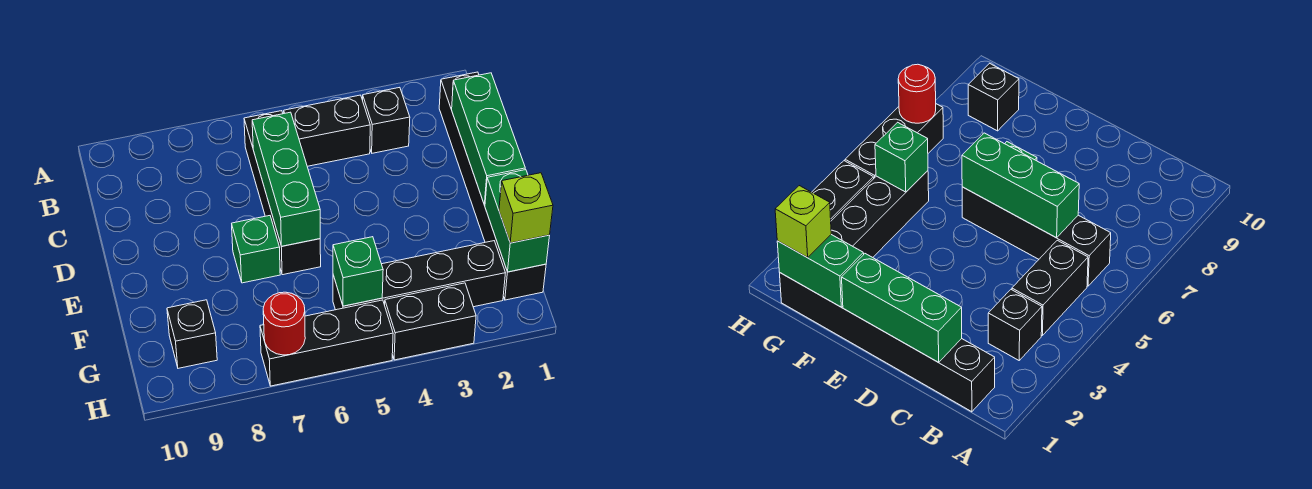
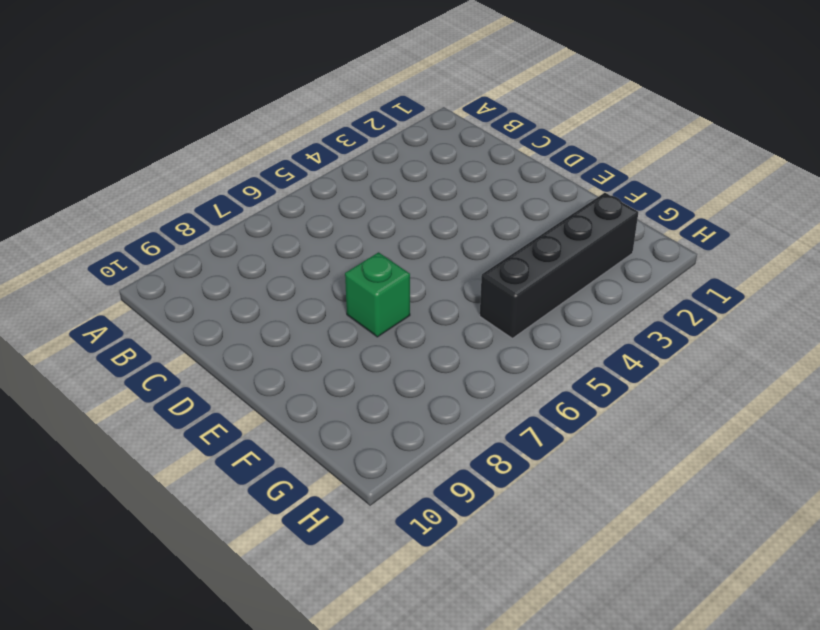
none -> black 1x6 brick [439,72,546,300]
none -> black 1x1 brick [363,87,410,153]
none -> black 1x2 brick [284,95,370,166]

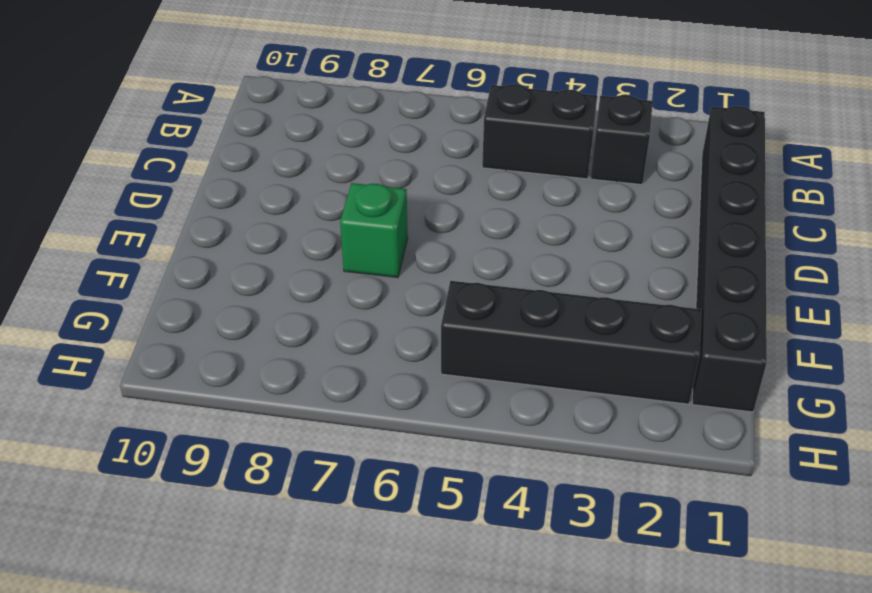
none -> black 1x4 brick [244,111,321,275]
none -> black 1x1 brick [167,300,217,368]
none -> black 1x2 brick [385,283,476,360]

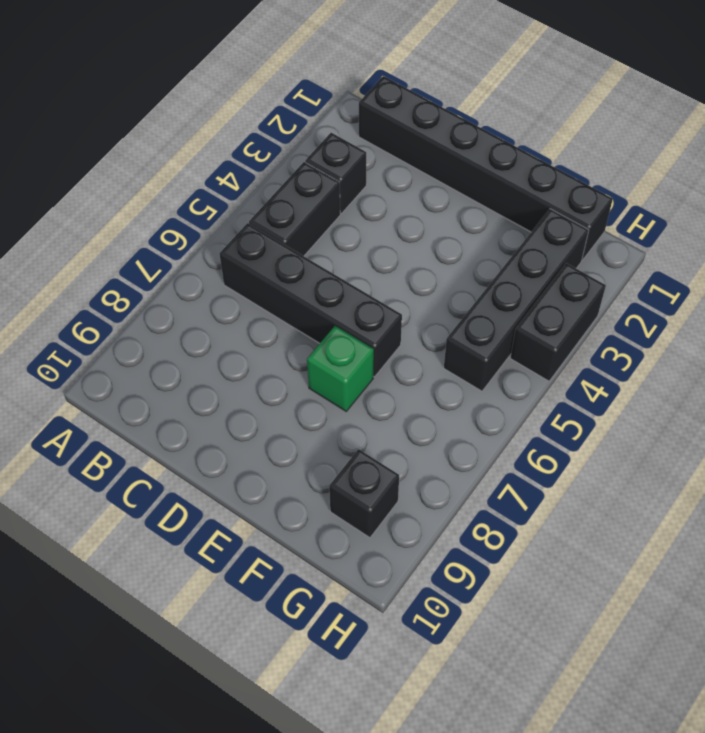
none -> black 1x3 brick [260,300,393,386]
none -> green 1x3 brick [452,73,525,205]
none -> green 1x3 brick [252,112,320,246]

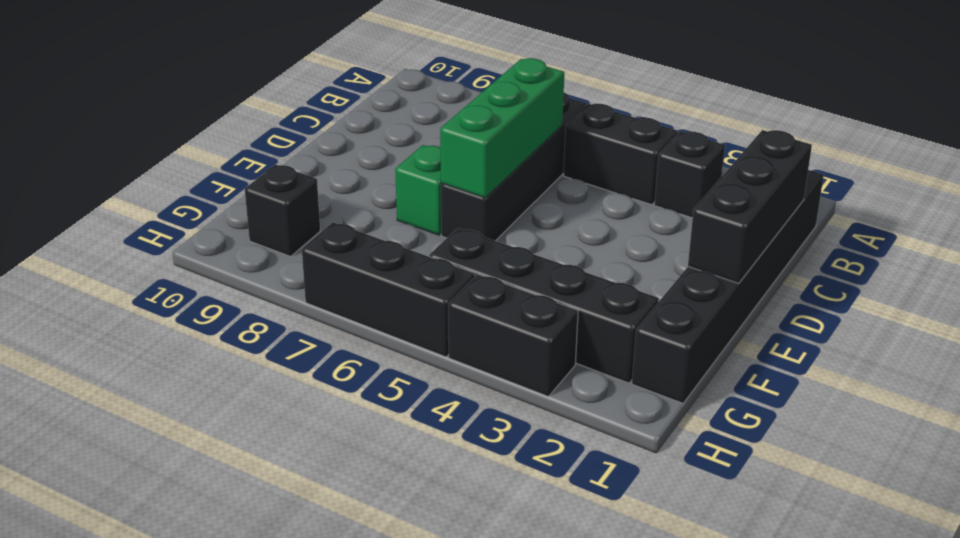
black 1x3 brick [688,130,812,283] -> green 1x3 brick [452,73,525,205]
none -> green 1x2 brick [485,170,550,272]
none -> green 1x1 brick [333,237,383,306]
none -> red 1x1 round brick [263,292,305,355]

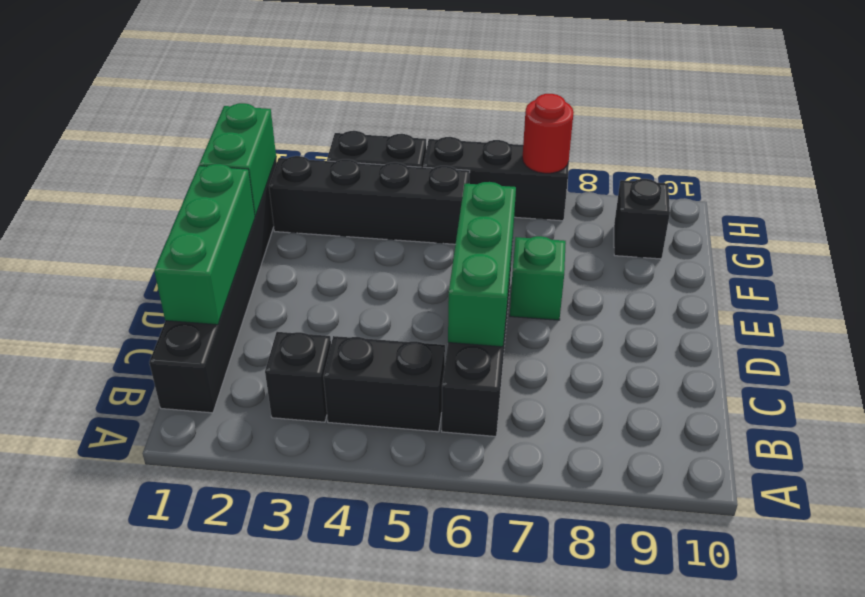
none -> green 1x1 brick [333,237,383,306]
none -> lime 1x1 brick [499,173,553,243]

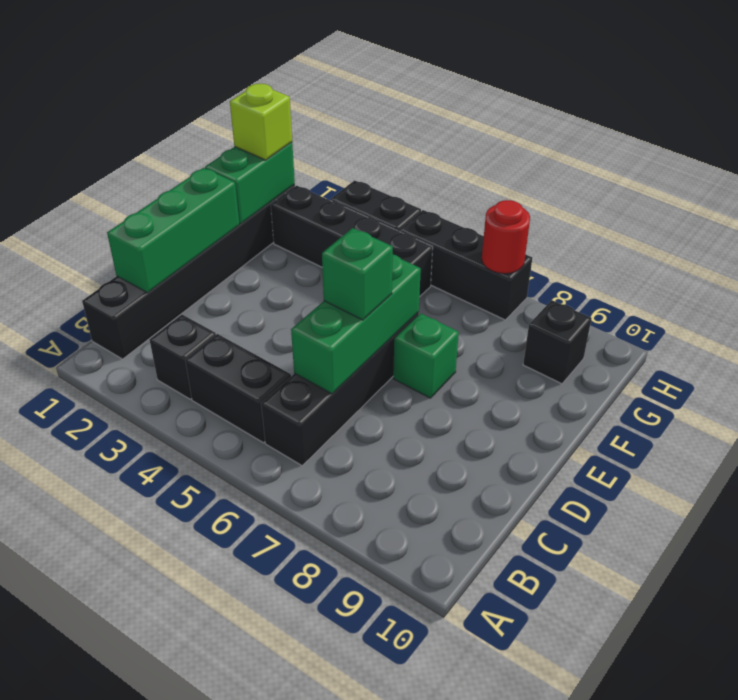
green 1x1 brick [322,228,393,320] -> green 1x1 brick moved to [333,237,383,306]

